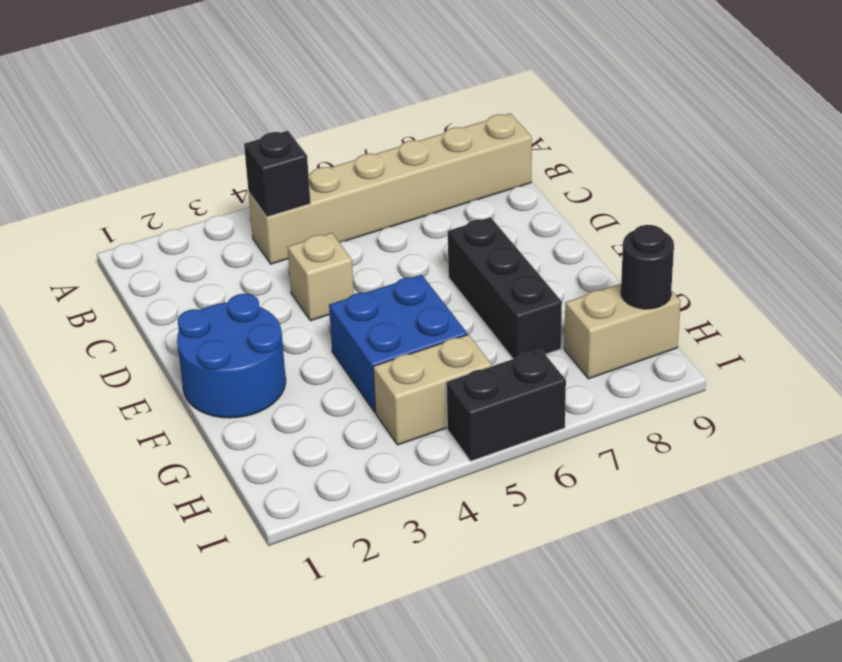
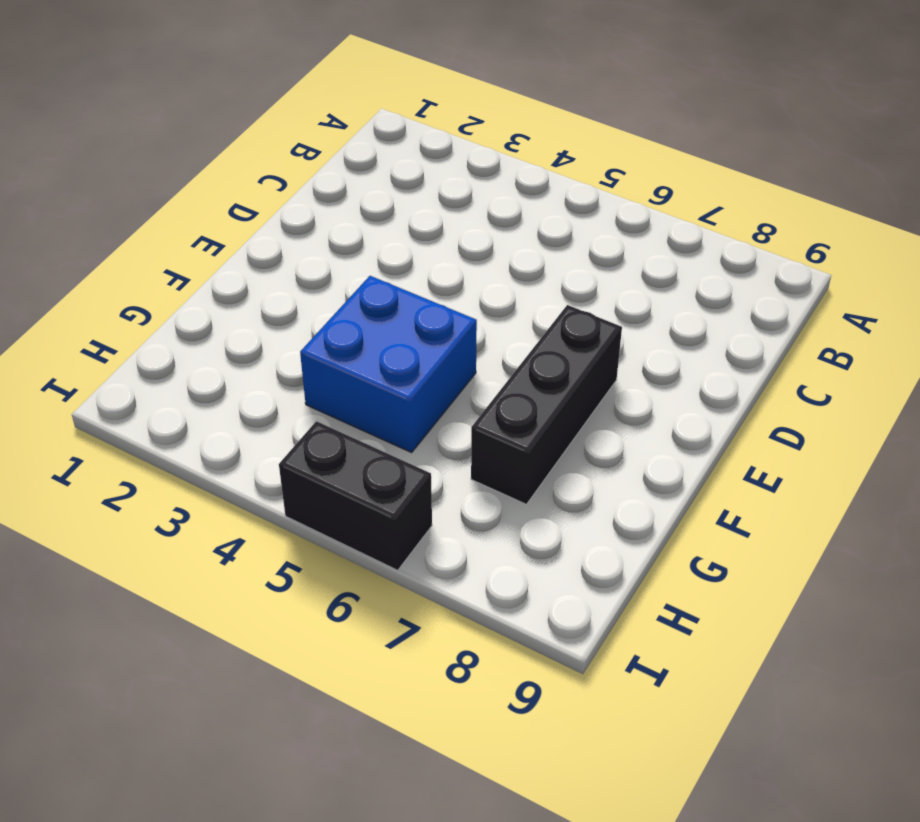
none -> tan 1x6 brick [249,113,532,264]
none -> tan 1x1 brick [288,233,354,321]

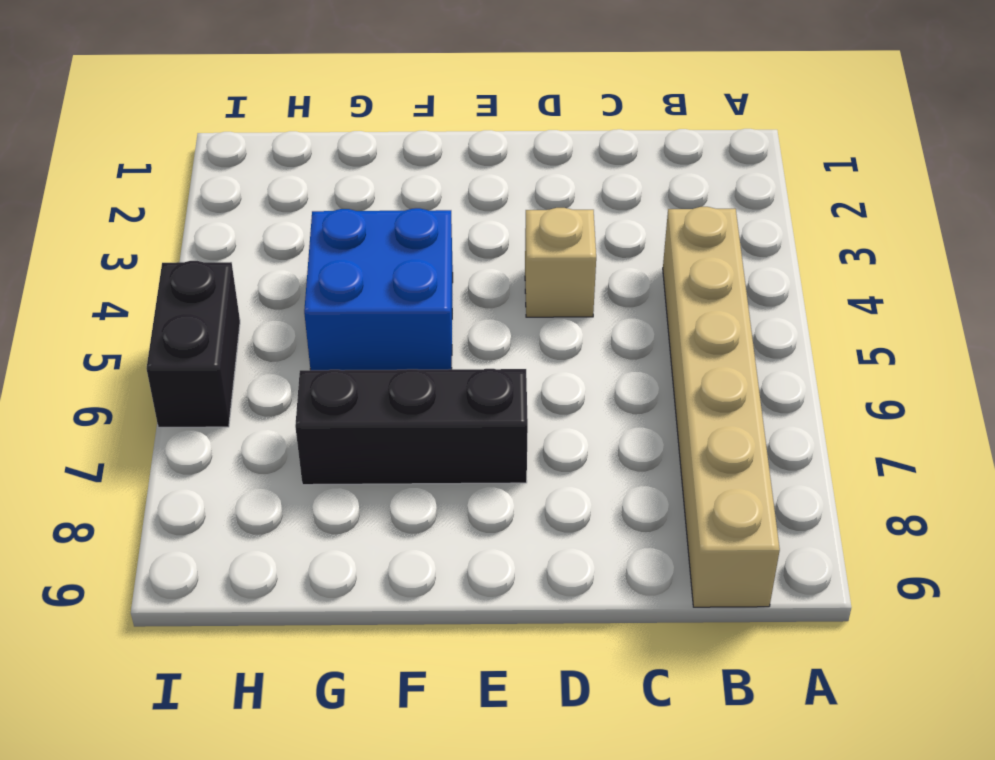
none -> blue 2x2 round brick [177,294,286,418]
none -> tan 1x2 brick [373,335,492,445]

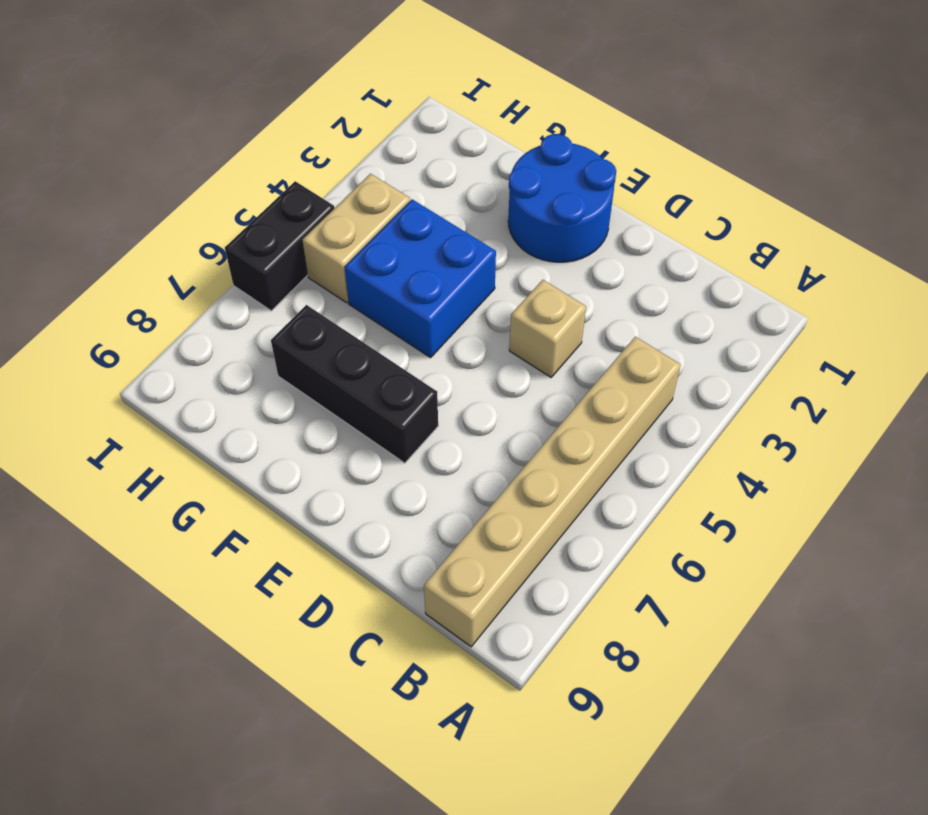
none -> tan 1x2 brick [564,284,681,379]
none -> black 1x1 brick [244,131,311,217]

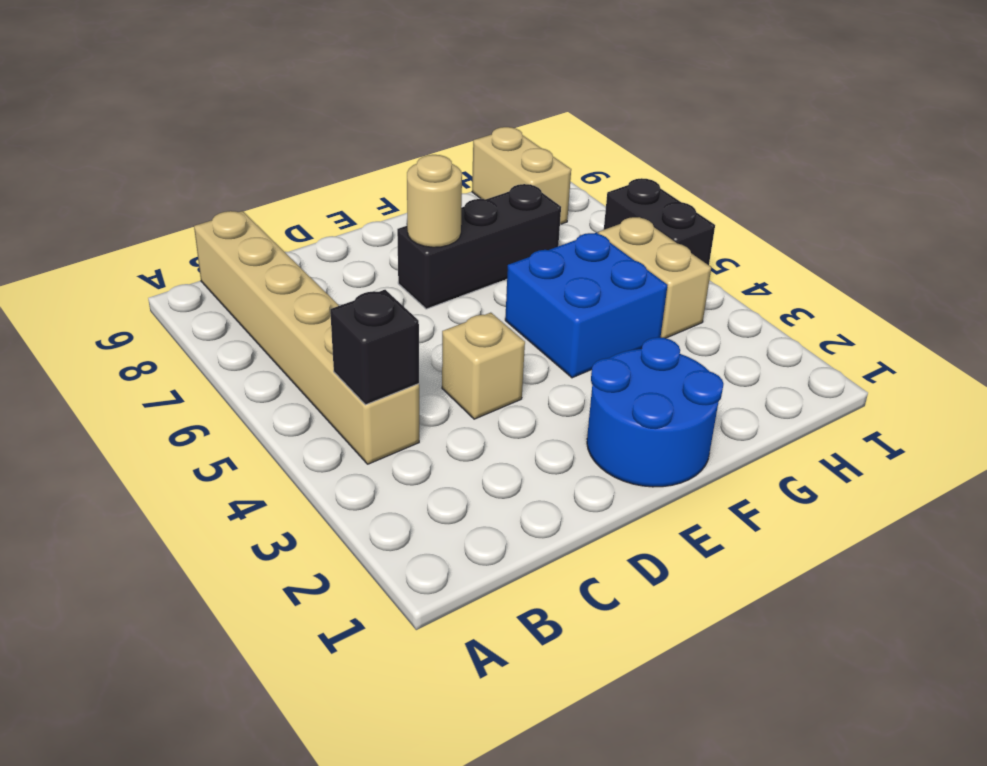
tan 1x1 round brick [407,155,462,247] -> none
none -> black 1x1 round brick [621,225,674,309]

